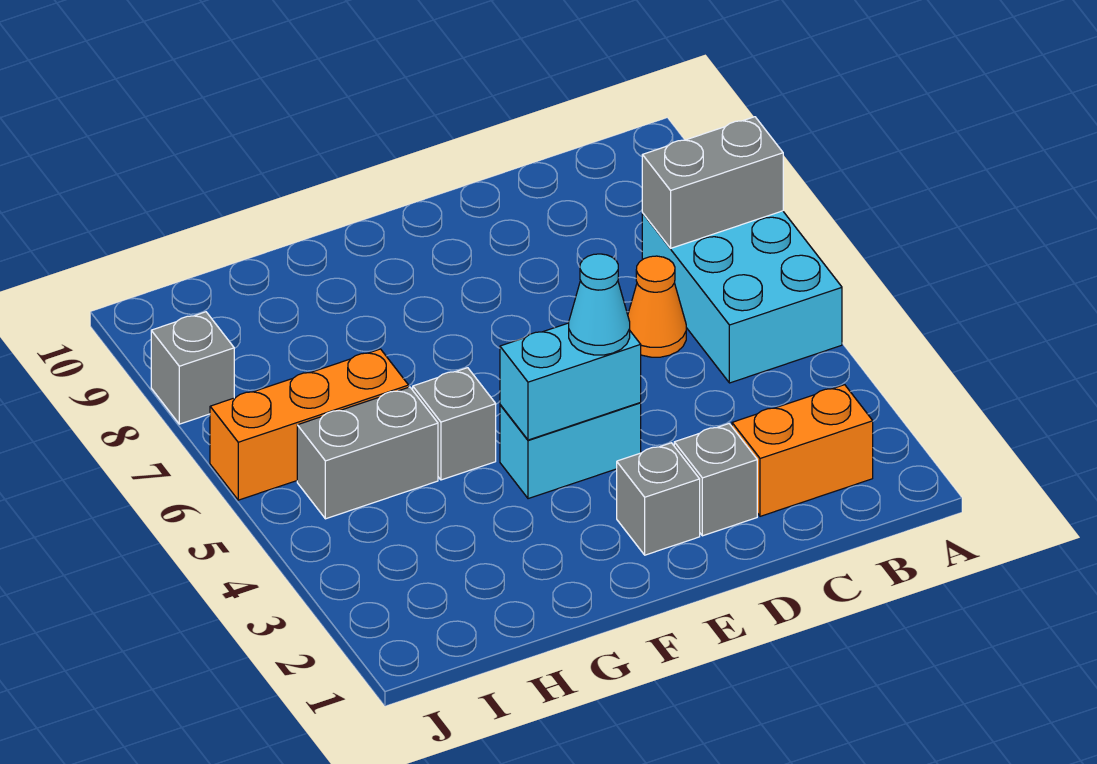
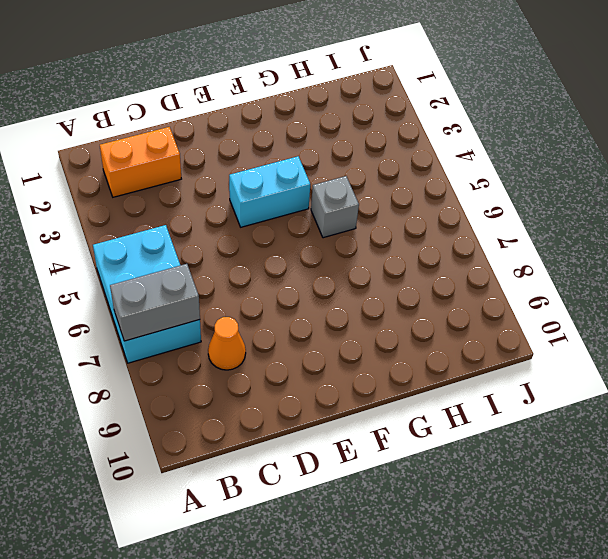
orange 1x1 cone [208,317,246,370] -> orange 1x1 cone moved to [628,256,686,357]
none -> grey 1x1 brick [674,424,757,536]
none -> grey 1x1 brick [617,443,700,555]
none -> grey 1x2 brick [297,387,438,519]

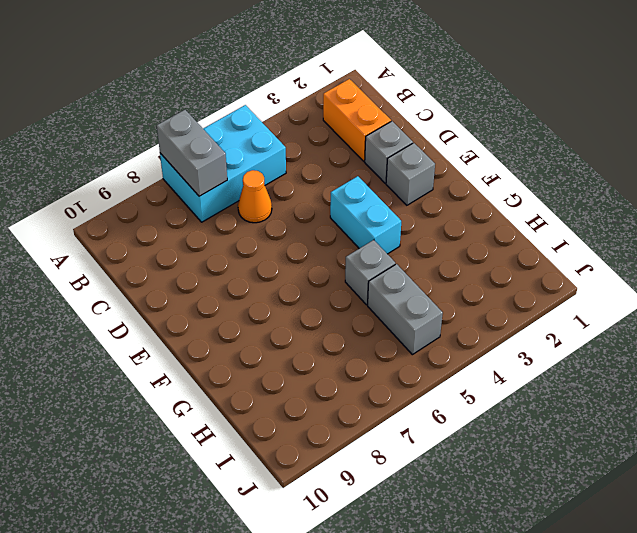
none -> orange 1x3 brick [210,349,409,500]
none -> grey 1x1 brick [151,312,234,424]
none -> cyan 1x2 brick [500,323,641,440]

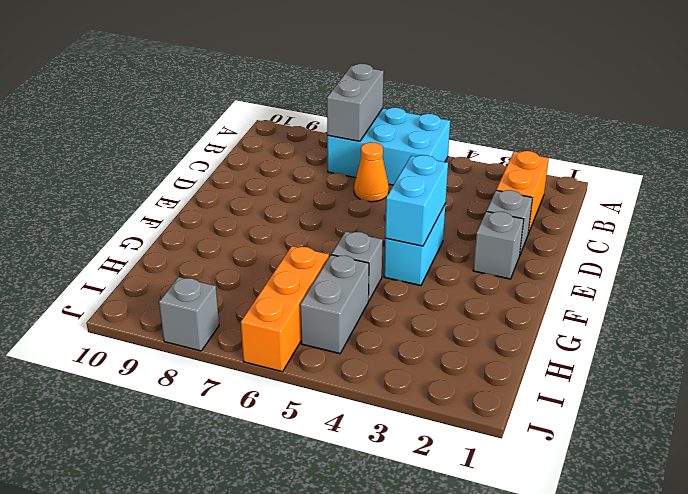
none -> cyan 1x1 cone [569,254,630,355]

